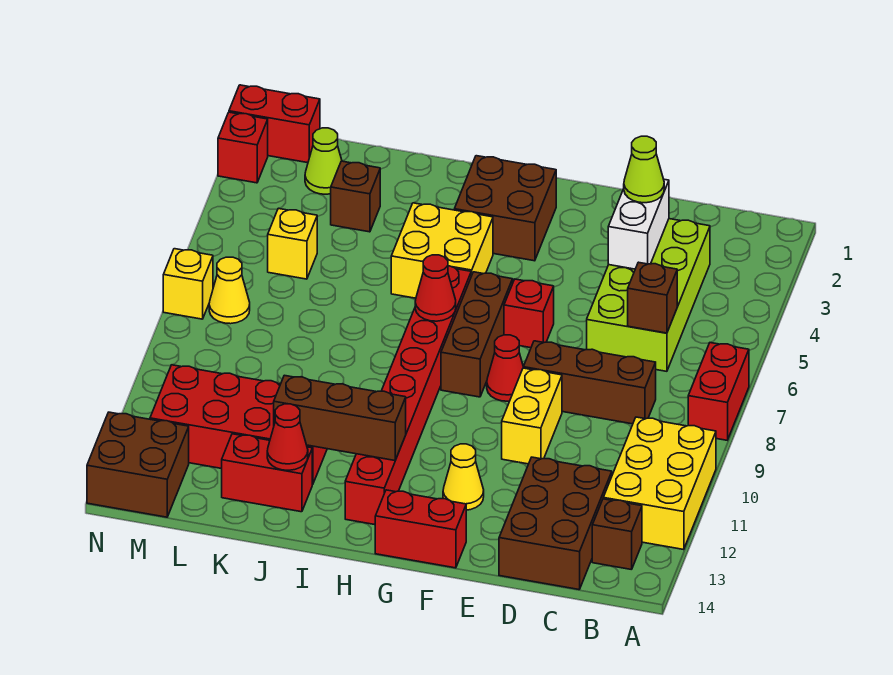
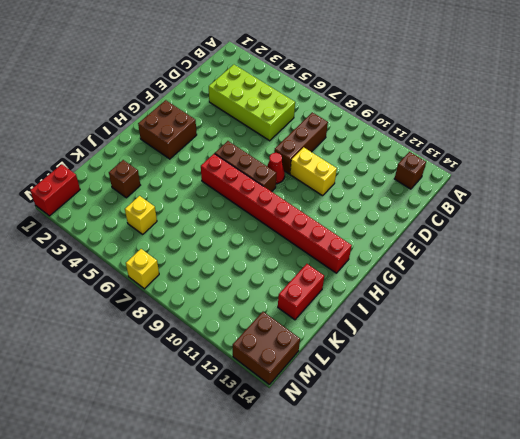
none -> red 1x2 brick [688,343,749,440]
none -> yellow 2x3 brick [603,417,716,550]
none -> brown 2x3 brick [499,457,612,589]
none -> red 1x1 brick [504,279,554,348]

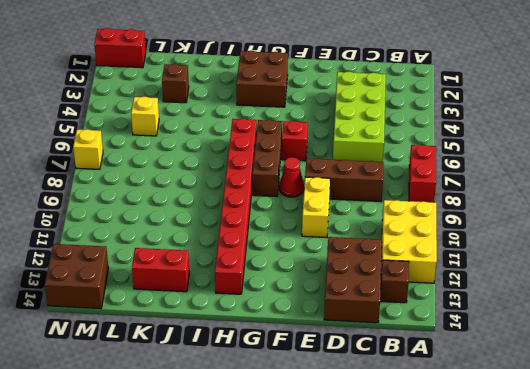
none -> yellow 1x1 cone [443,444,484,510]
none -> red 1x2 brick [375,490,466,568]
none -> yellow 2x2 brick [391,203,493,298]
none -> red 2x4 brick [150,365,327,484]

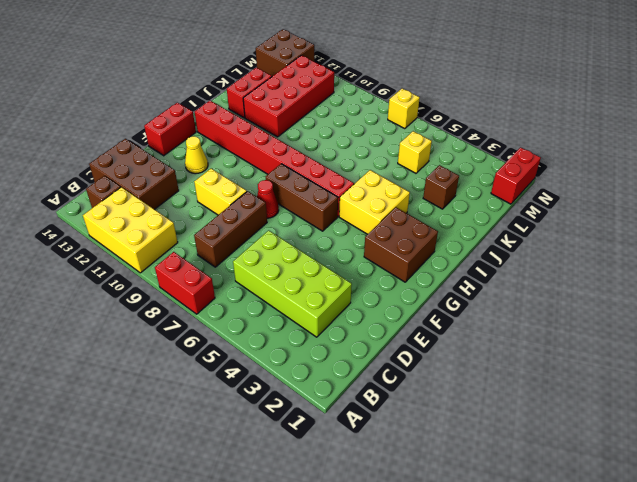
none -> red 1x1 brick [504,279,554,348]
none -> lime 1x1 cone [305,128,342,194]
none -> yellow 1x1 cone [209,257,250,324]
none -> red 1x1 brick [218,112,268,183]

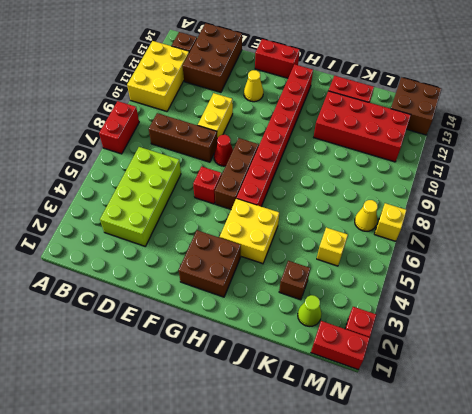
none -> brown 1x1 brick [628,262,677,333]
none -> white 1x2 brick [608,179,669,269]
none -> red 1x1 cone [415,255,456,321]
none -> brown 1x3 brick [274,375,406,461]

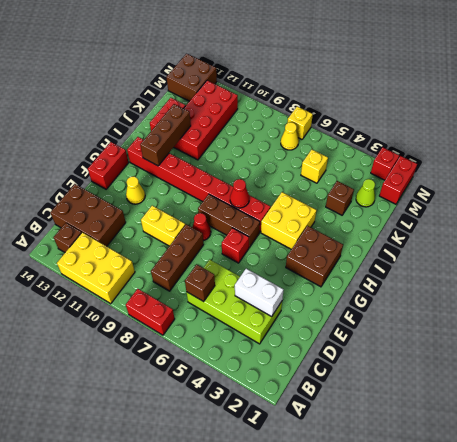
none -> red 1x1 cone [267,404,308,470]
none -> lime 1x1 cone [624,136,664,203]

